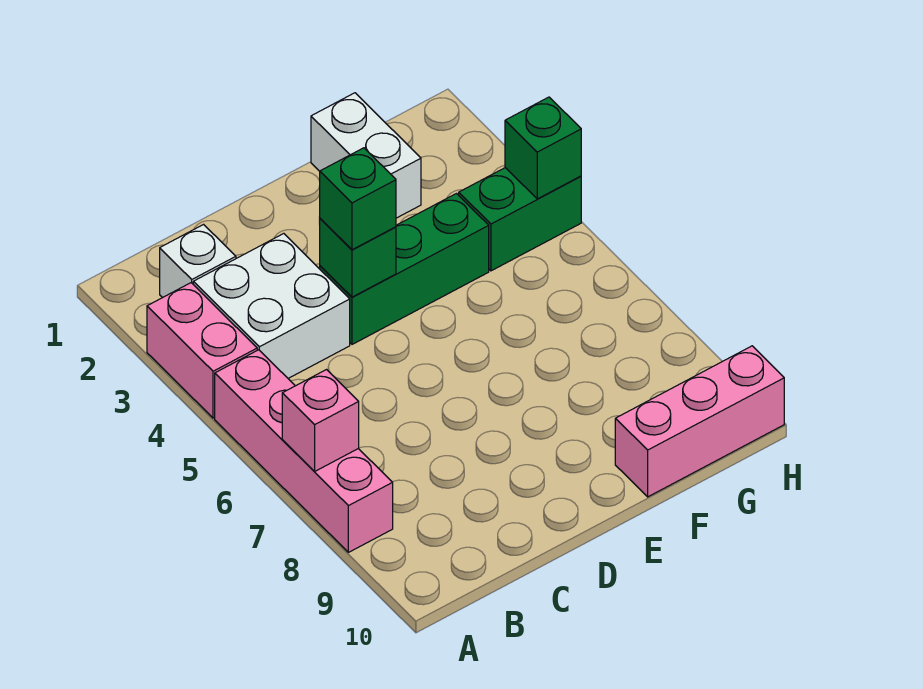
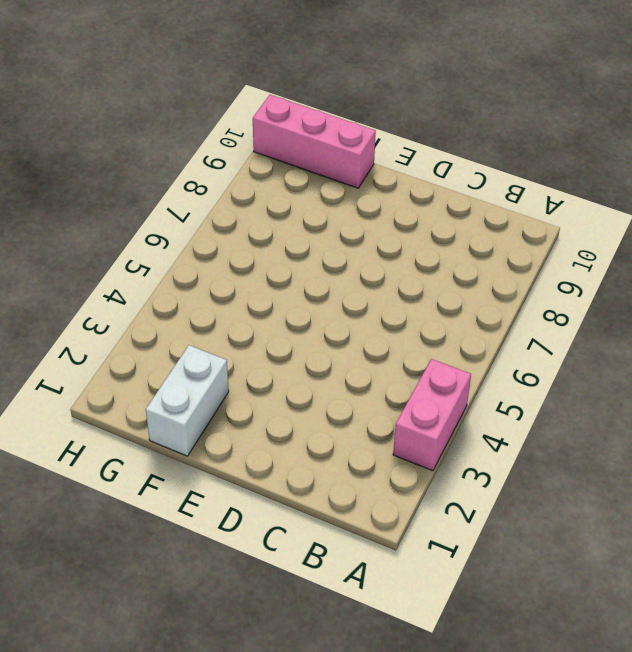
none -> pink 1x4 brick [215,350,393,552]
none -> white 1x1 brick [160,225,236,298]
none -> white 2x2 brick [193,234,350,378]

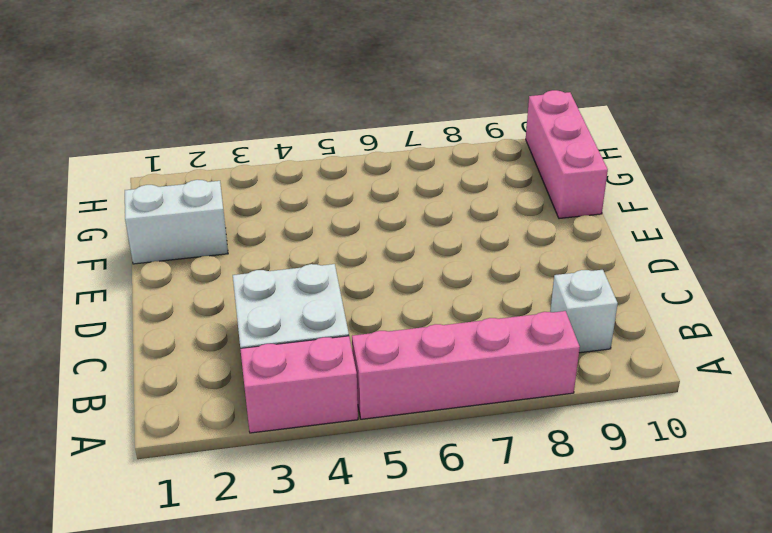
white 1x1 brick [550,270,618,353] -> white 1x1 brick moved to [160,225,236,298]
none -> green 1x3 brick [320,194,489,344]
none -> green 1x2 brick [459,168,581,271]
none -> pink 1x1 brick [282,370,359,472]

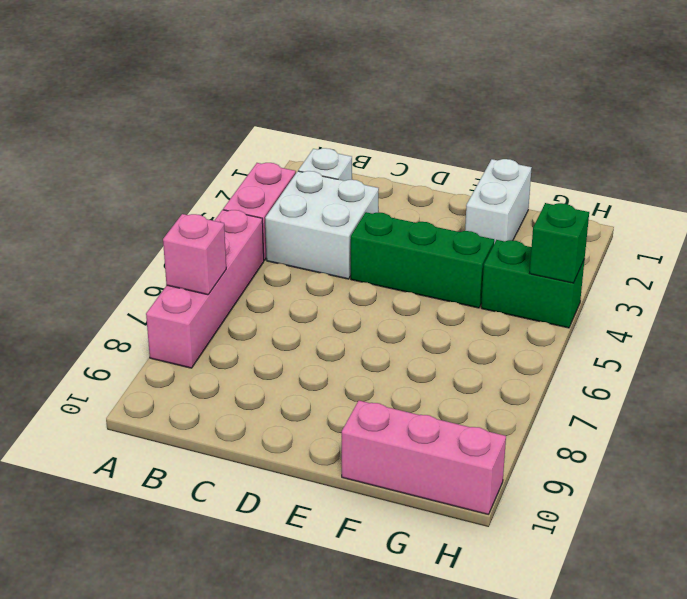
none -> green 1x1 brick [320,219,396,297]
none -> green 1x1 brick [320,148,396,250]

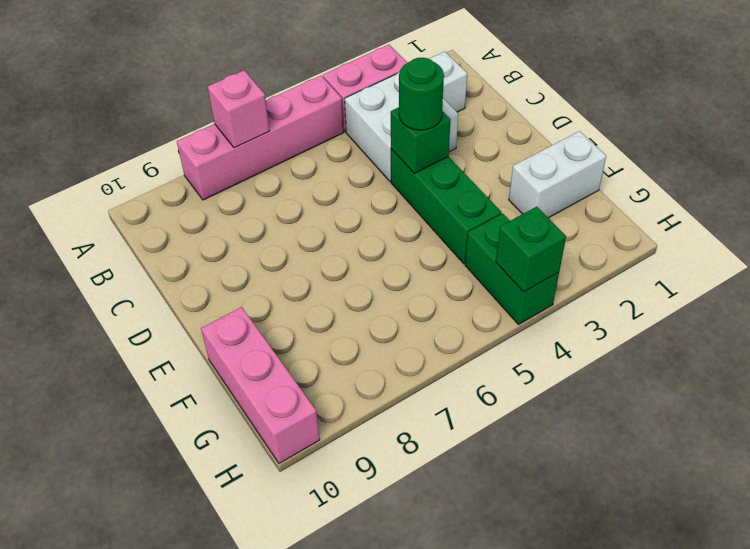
green 1x1 round brick [399,58,444,130] -> green 1x1 brick [320,148,396,250]

